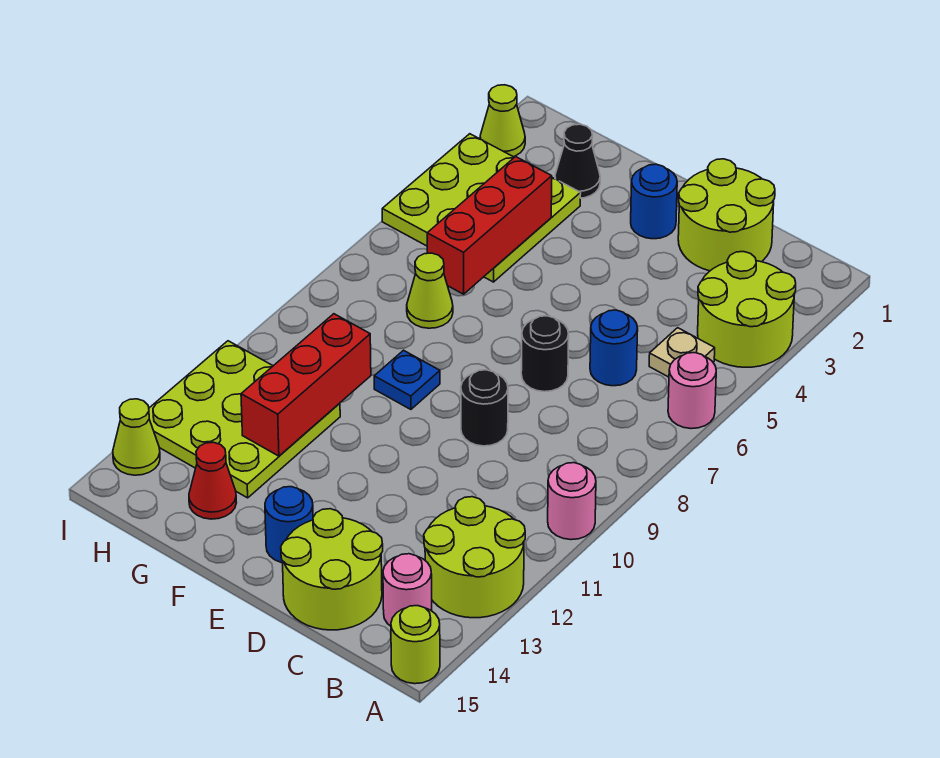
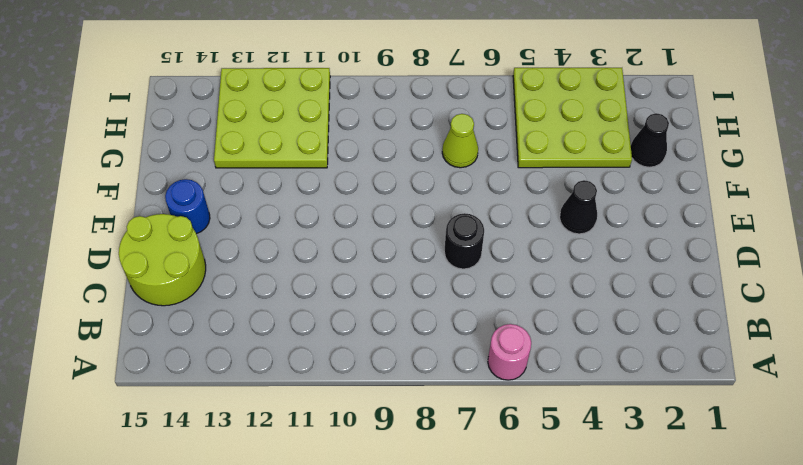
black 1x1 cone [560,180,597,234] -> none
none -> lime 2x2 round brick [698,252,796,367]
none -> pink 1x1 round brick [548,463,596,540]
none -> lime 2x2 round brick [424,497,525,618]

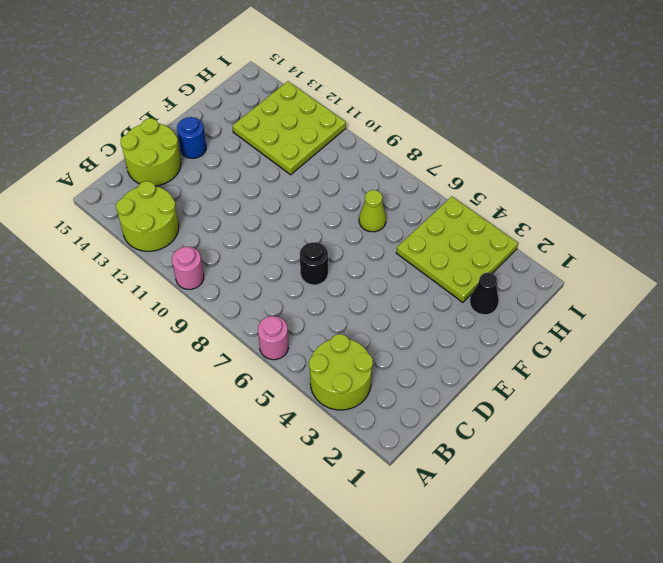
none -> lime 1x1 round brick [391,606,440,684]
none -> tan 1x1 plate [649,328,715,377]
none -> pink 1x1 round brick [383,554,432,626]

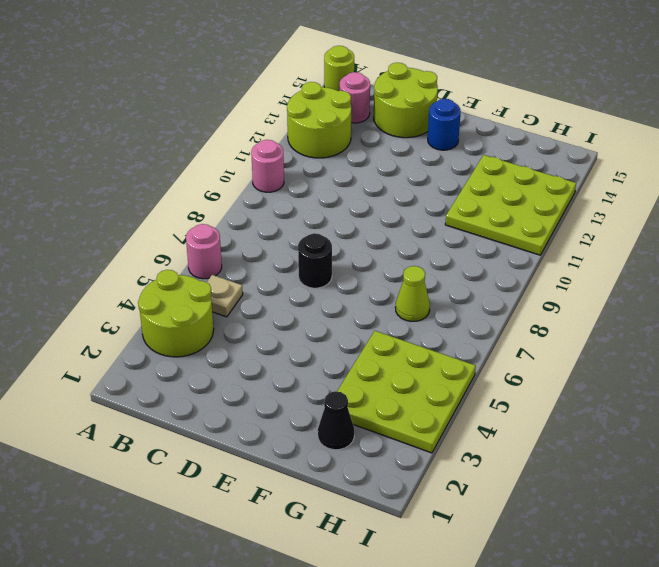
none -> lime 2x2 round brick [678,159,775,271]
none -> blue 1x1 round brick [590,310,638,386]
none -> black 1x1 round brick [461,370,508,446]

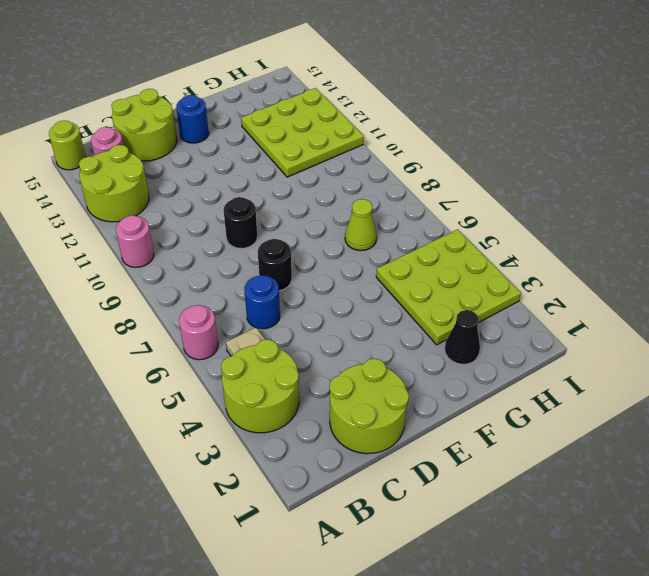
none -> blue 1x1 round brick [631,164,677,239]
none -> blue 1x1 plate [374,350,440,409]
none -> red 1x1 cone [189,442,236,519]

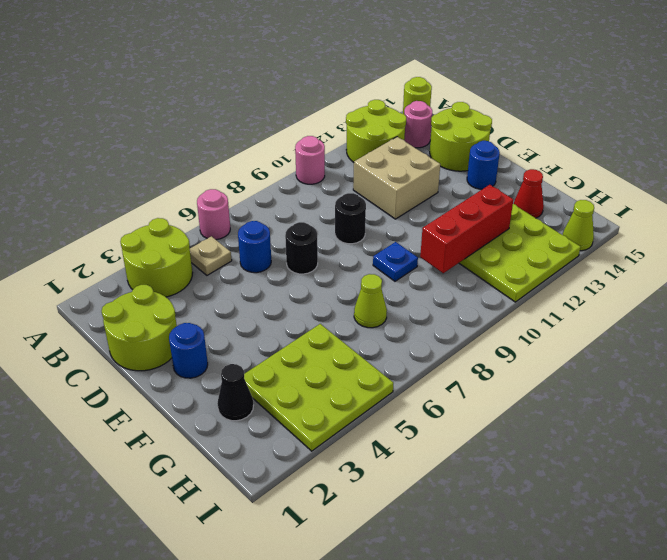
tan 2x2 brick [353,137,440,219] -> none
none -> lime 1x1 cone [480,85,525,157]
none -> red 1x3 brick [427,157,552,294]

